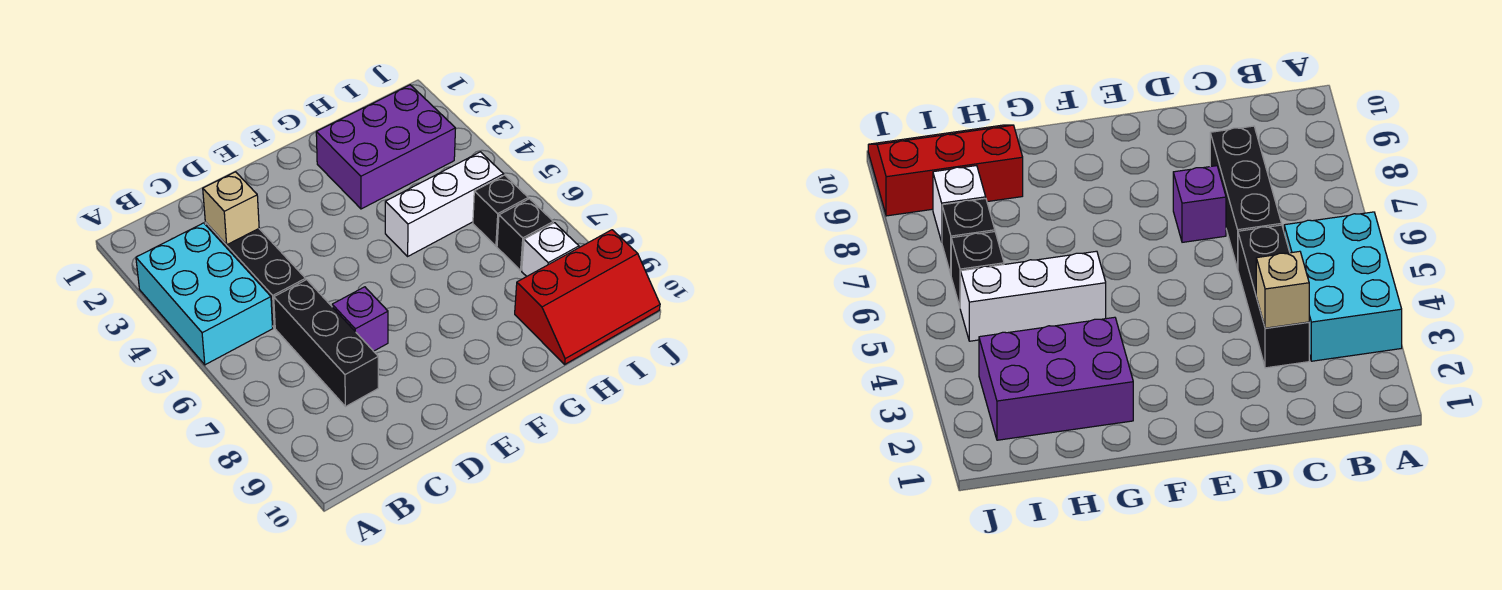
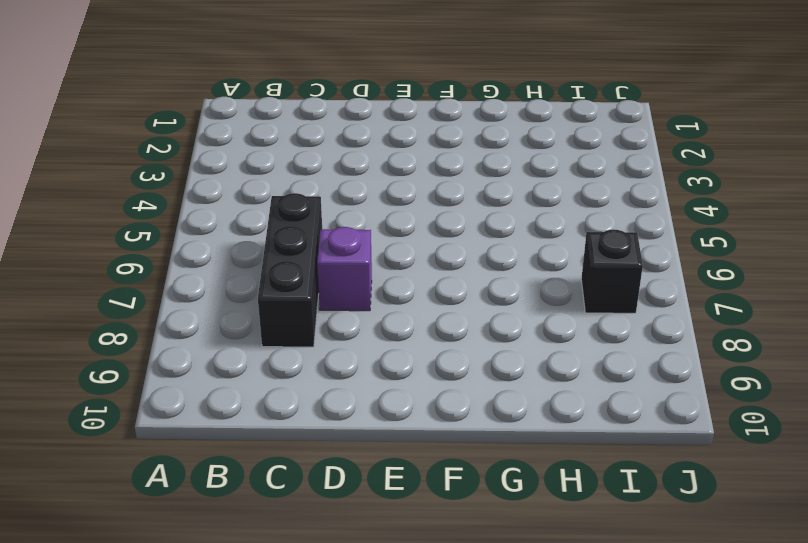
none -> cyan 2x3 brick [136,223,273,365]
none -> black 1x3 brick [205,222,306,328]

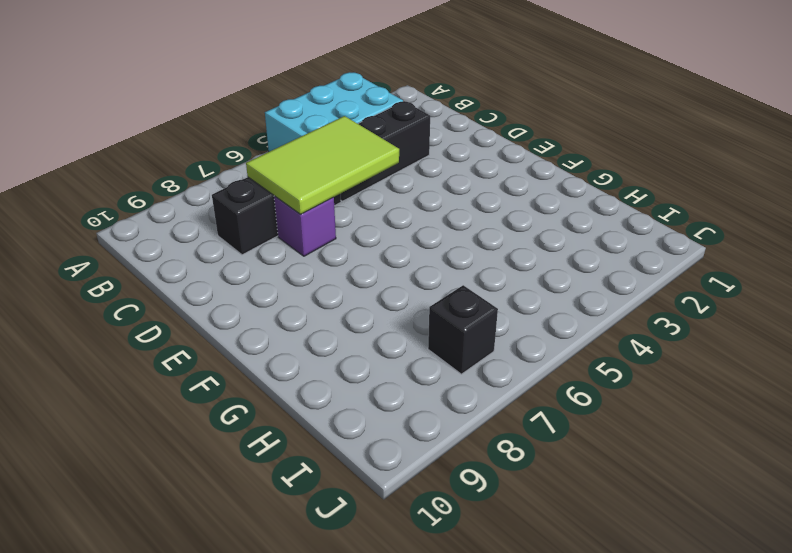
lime 2x3 tile [246,116,399,214] -> none
none -> purple 2x3 brick [316,85,455,209]
none -> white 1x3 brick [385,152,504,256]

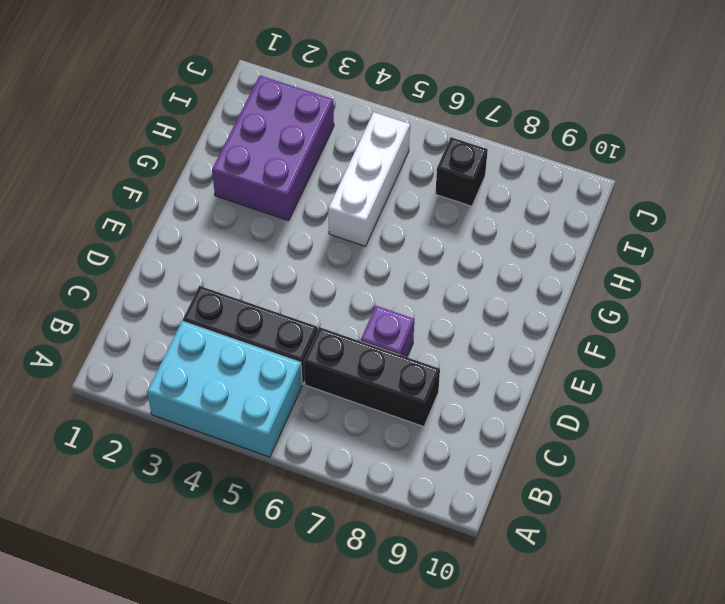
none -> red 2x3 slope [515,230,660,364]
none -> black 1x1 brick [473,175,528,246]

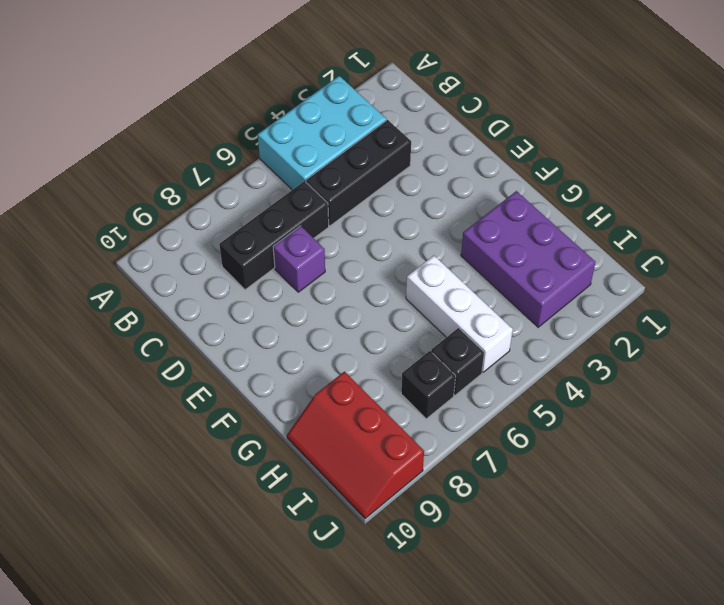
none -> white 1x1 brick [522,223,579,276]
none -> tan 1x1 brick [203,172,259,245]

